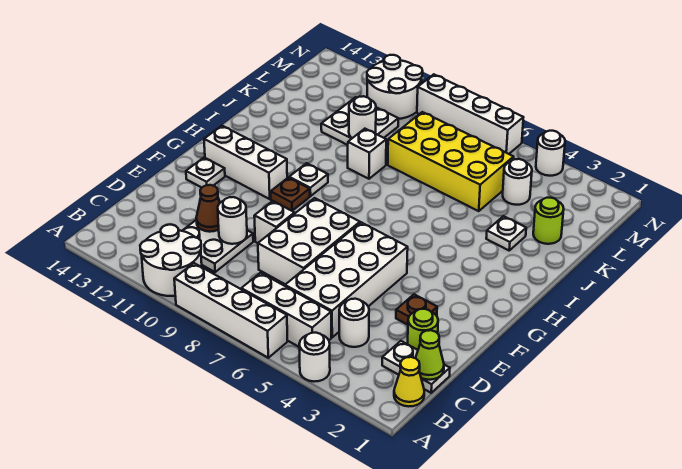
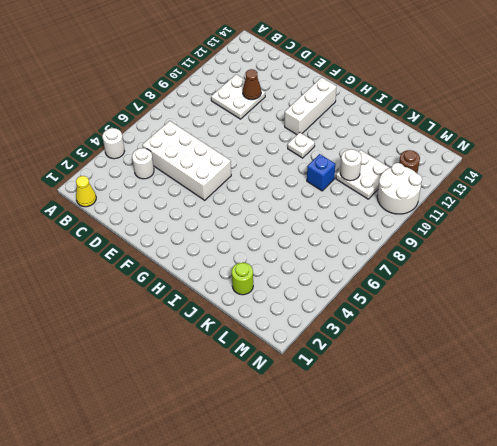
blue 1x1 brick [307,154,335,191] -> white 1x1 brick [348,129,386,179]
brown 1x1 round brick [399,150,420,173] -> none
none -> white 1x4 brick [174,263,288,358]
none -> white 2x2 round brick [140,225,202,296]
none -> white 1x3 brick [241,273,331,347]
none -> white 1x2 plate [382,341,450,393]

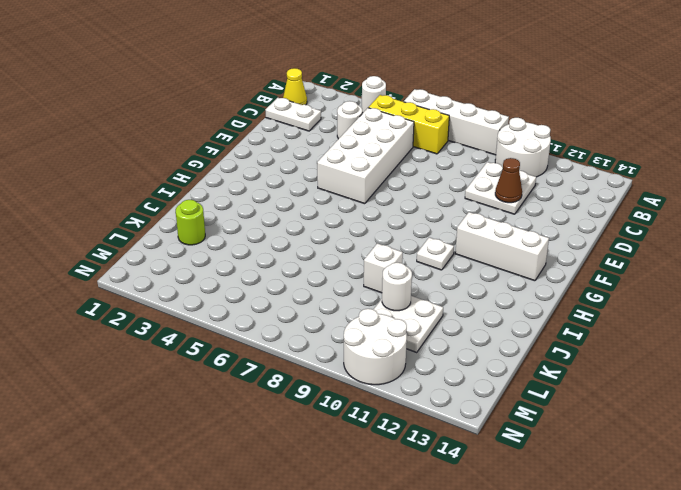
yellow 1x3 brick [368,95,449,154] -> white 1x3 brick [241,273,331,347]
none -> lime 1x1 round brick [408,309,438,350]
none -> white 2x3 brick [258,198,360,285]
none -> brown 1x1 plate [396,294,437,325]
none -> white 1x1 brick [254,201,295,243]

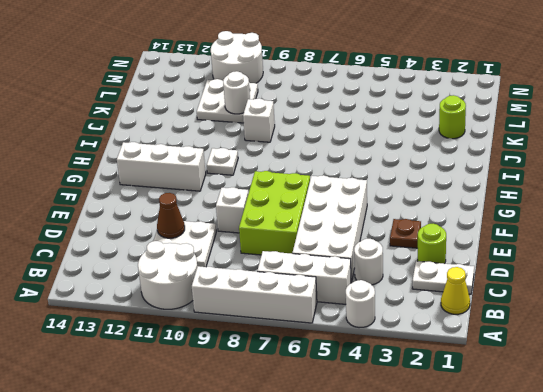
lime 2x3 brick [239,171,310,255] -> white 2x3 brick [258,198,360,285]
none -> white 1x1 plate [186,158,225,188]
none -> brown 1x1 plate [271,178,310,211]
none -> white 1x1 plate [486,216,526,250]
none -> yellow 2x4 brick [388,112,514,211]

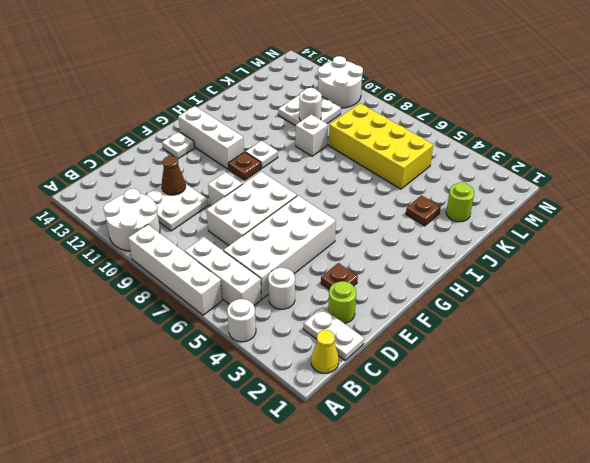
brown 1x1 plate [406,195,441,226] -> white 1x1 plate [486,216,526,250]
none -> white 1x1 round brick [503,159,532,205]
none -> white 1x1 round brick [536,131,565,176]
none -> white 1x4 brick [417,74,524,154]
none -> lime 1x1 cone [416,330,444,380]

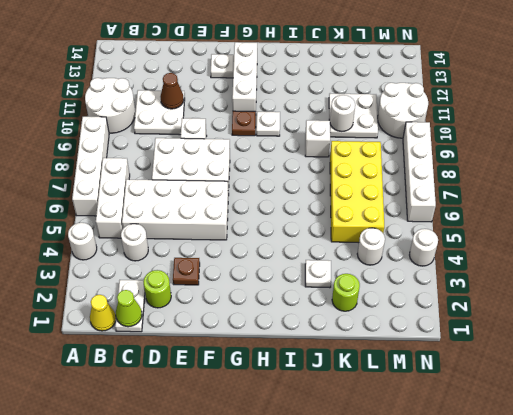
none -> white 1x1 round brick [218,197,247,244]

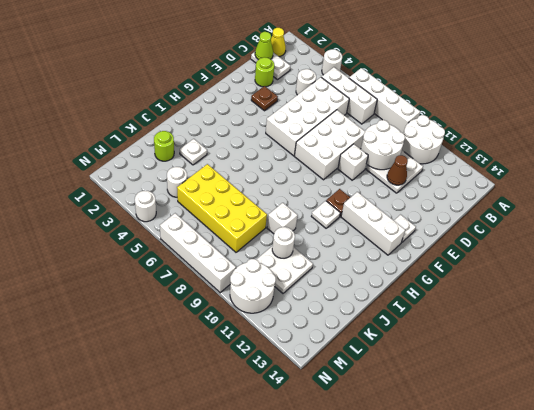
white 2x2 round brick [361,120,405,170] -> white 1x1 round brick [218,197,247,244]

